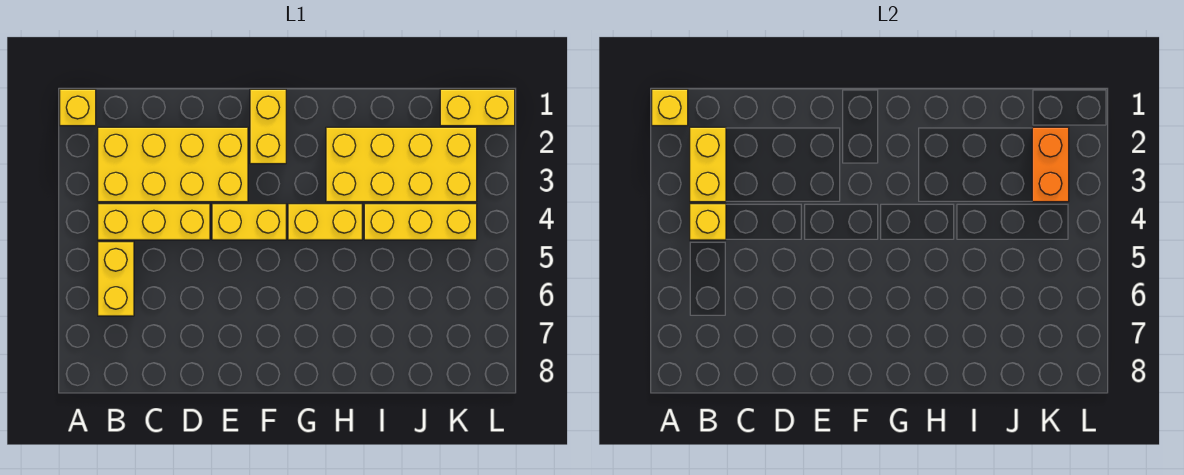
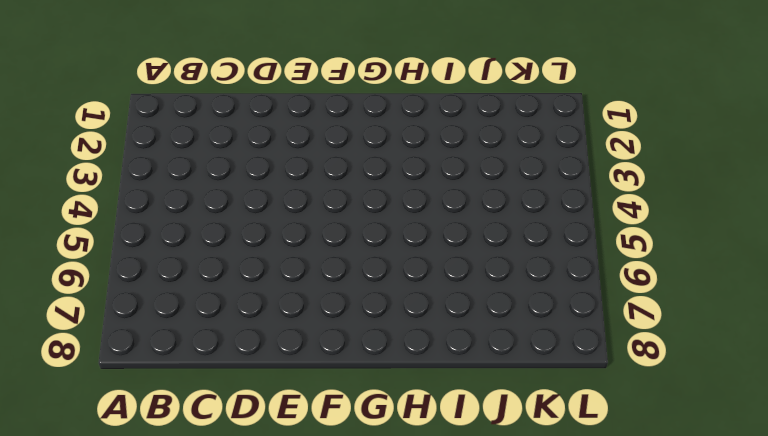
none -> yellow 1x1 brick [60,89,96,126]
none -> yellow 2x4 brick [98,127,248,202]
none -> yellow 1x3 brick [98,204,210,240]

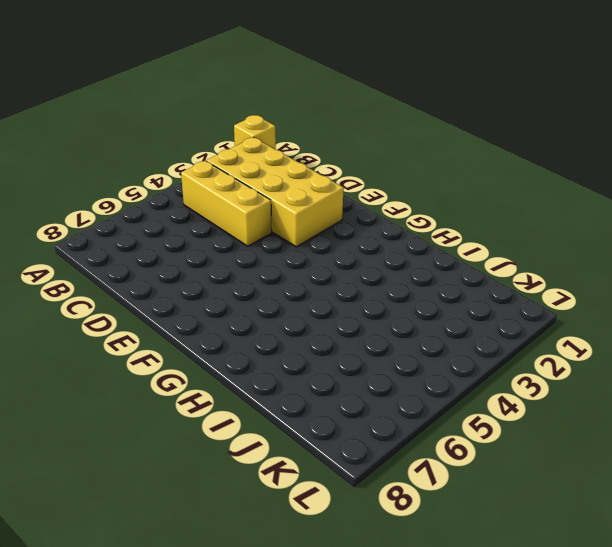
none -> yellow 1x2 brick [98,242,134,316]
none -> yellow 1x2 brick [212,204,286,240]
none -> yellow 1x2 brick [250,89,286,164]

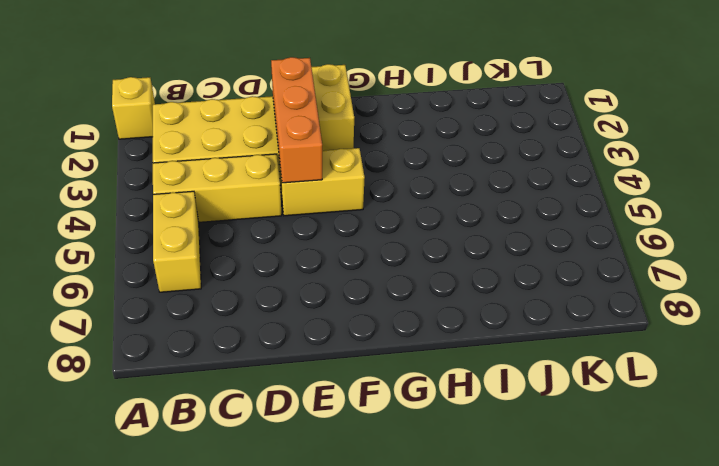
orange 1x3 brick [271,57,322,183] -> none
none -> yellow 1x2 brick [288,204,362,240]
none -> yellow 2x4 brick [326,127,477,202]
none -> yellow 1x3 brick [364,204,477,240]

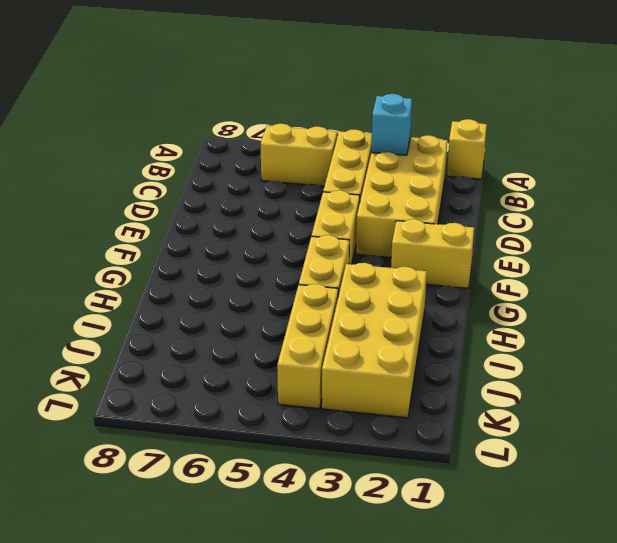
cyan 1x1 brick [371,94,412,155] -> yellow 1x2 brick [690,127,726,202]
none -> yellow 1x2 brick [440,89,515,126]
none -> yellow 1x1 brick [652,89,688,126]
none -> yellow 1x1 brick [690,204,726,240]

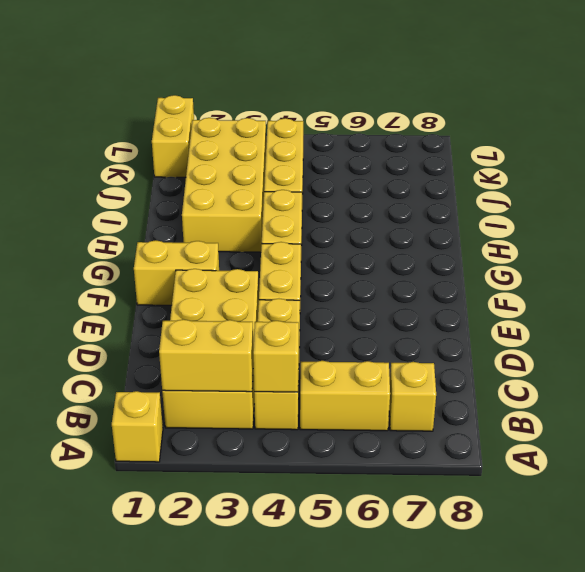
yellow 1x1 brick [389,362,436,431] -> yellow 1x1 brick moved to [652,89,688,126]
none -> orange 1x2 brick [1032,127,1069,202]

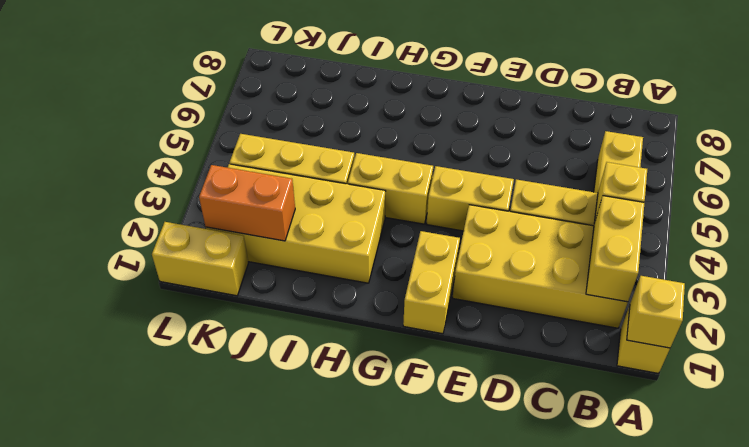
orange 1x2 brick [199,165,295,241] -> orange 1x2 brick turned to [1032,127,1069,202]

